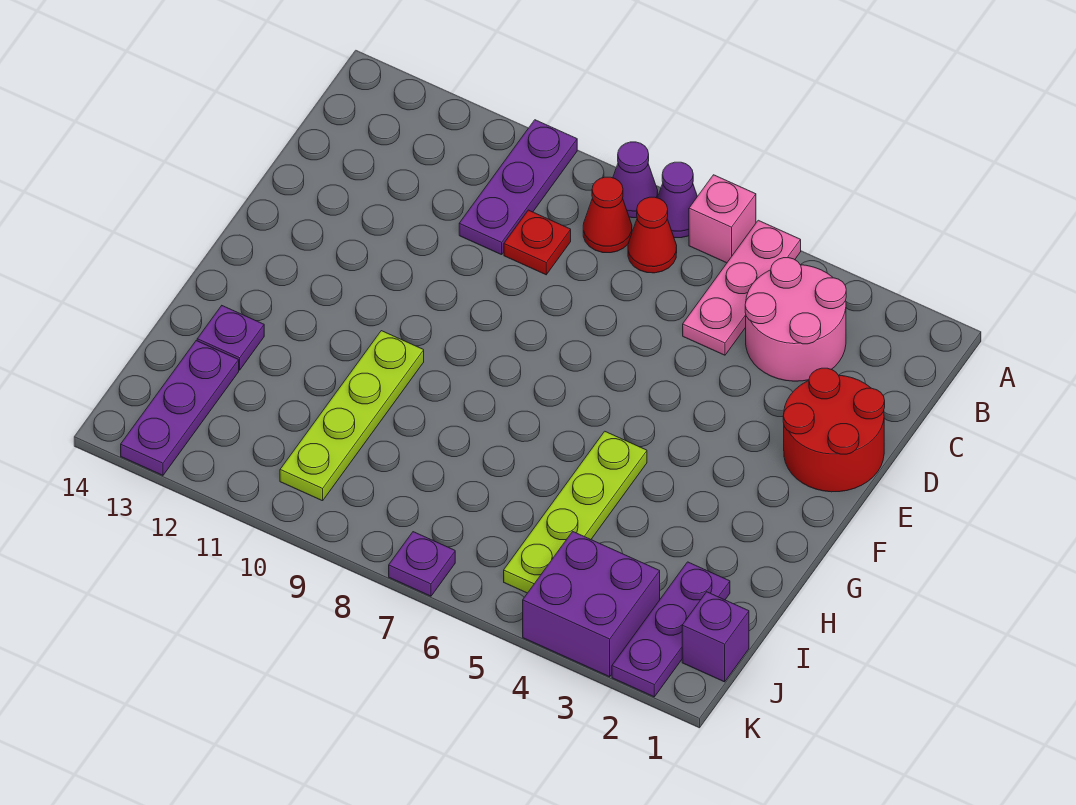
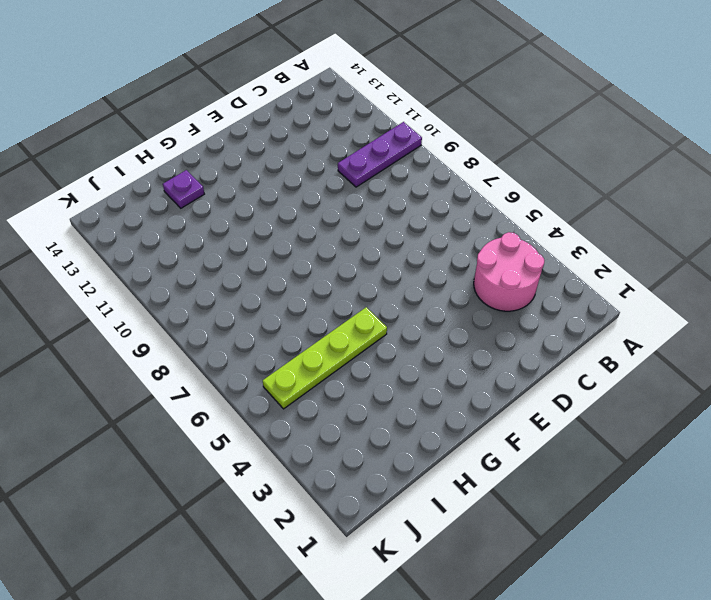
none -> pink 1x3 plate [683,220,801,355]
none -> pink 1x1 brick [689,175,756,263]
none -> purple 1x1 cone [658,162,697,238]

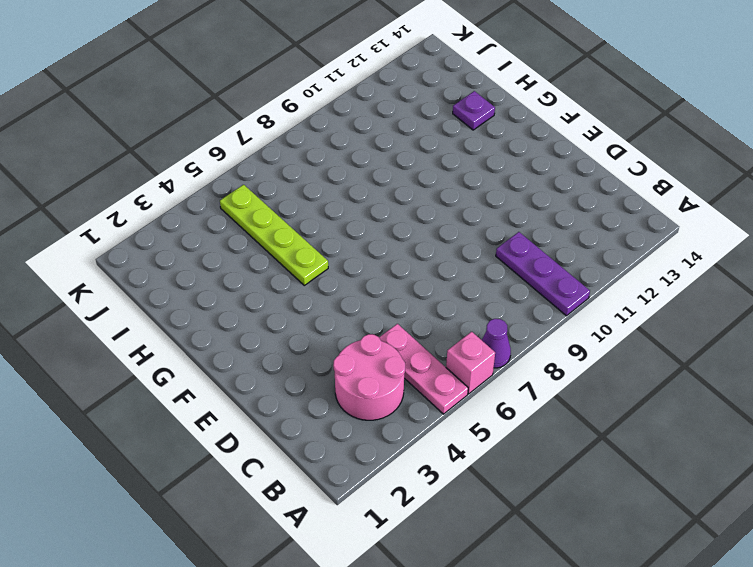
none -> purple 1x1 cone [613,142,658,218]
none -> red 1x1 cone [628,197,677,273]
none -> red 1x1 cone [583,177,632,253]

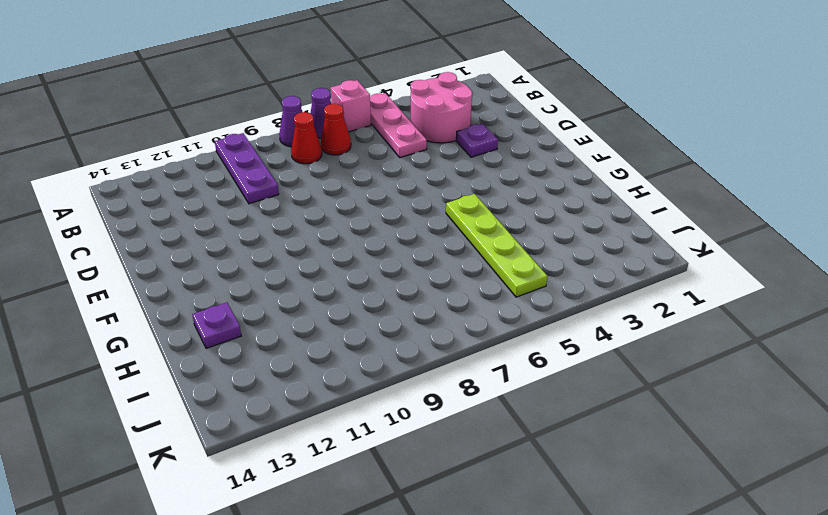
purple 1x1 plate [456,124,498,157] -> purple 1x1 plate moved to [389,532,455,596]
none -> red 1x1 plate [504,210,571,275]
none -> red 2x2 round brick [783,368,885,492]
none -> lime 1x4 plate [280,331,424,501]

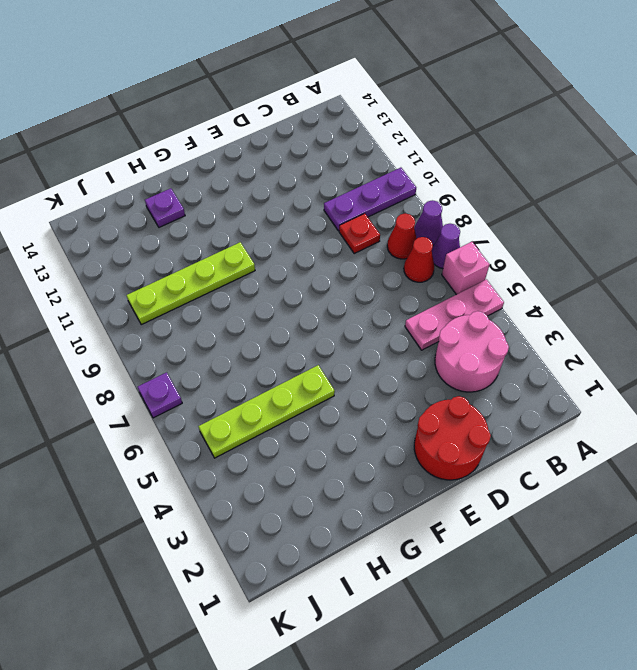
none -> purple 1x3 plate [612,562,730,697]
none -> purple 1x3 plate [121,341,239,475]
none -> purple 1x1 brick [682,592,749,682]

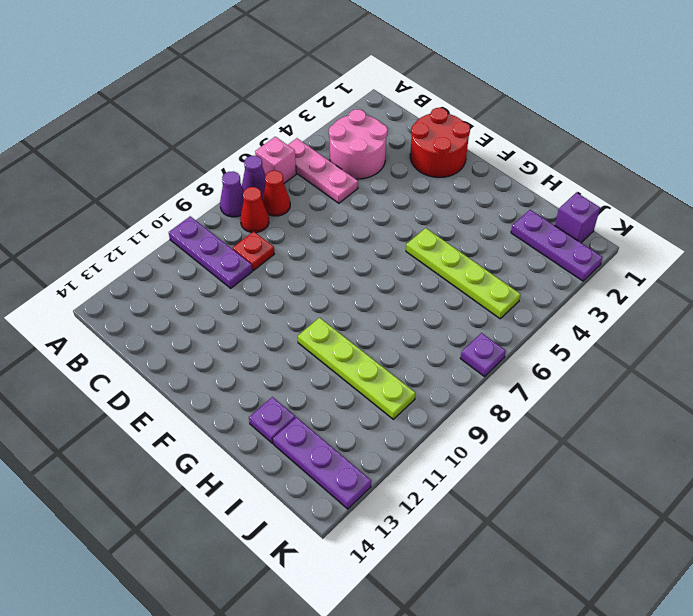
none -> purple 2x2 brick [523,531,660,677]

